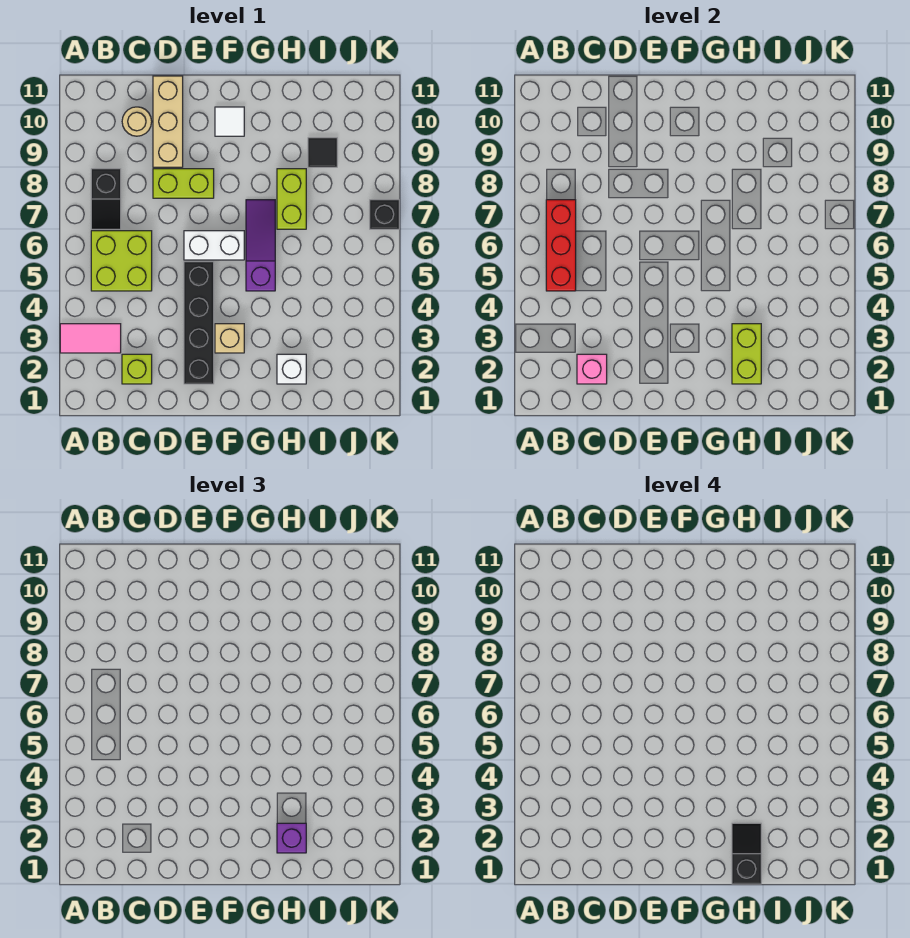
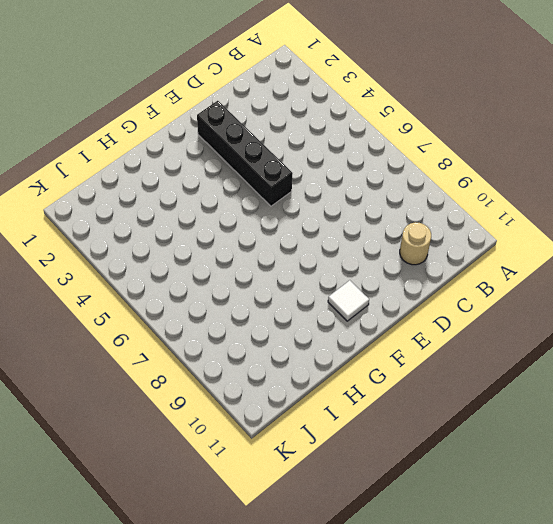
none -> pink 1x2 tile [60,324,121,353]
none -> lime 2x2 brick [91,231,152,291]
none -> black 1x2 slope [91,169,121,229]

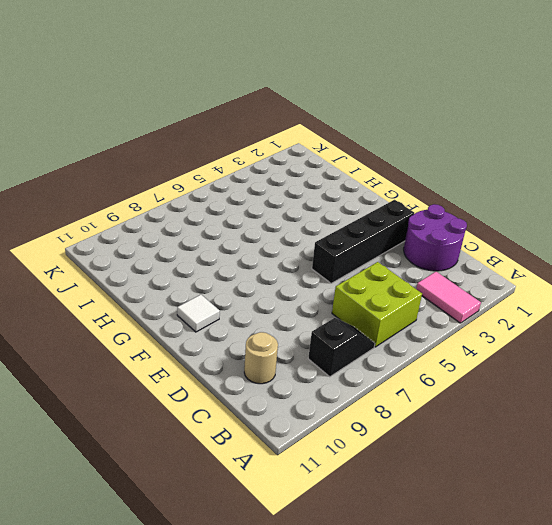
purple 2x2 round brick [404,204,467,271] -> lime 1x1 brick [122,354,152,384]
none -> lime 1x2 brick [153,169,214,198]
none -> tan 1x3 brick [153,76,183,167]
none -> white 1x2 brick [184,231,244,260]

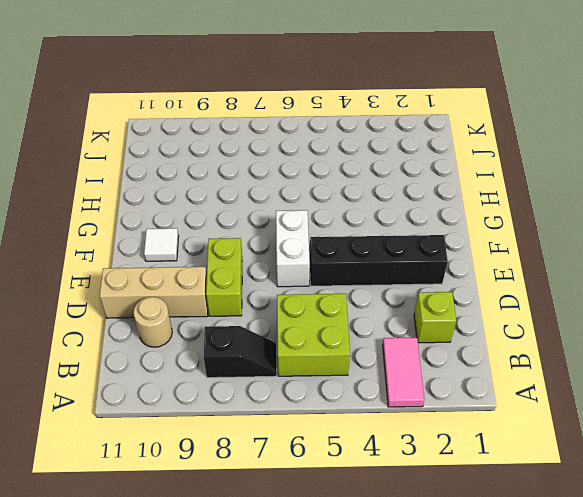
none -> tan 1x1 brick [215,324,244,353]
none -> purple 1x3 slope [246,200,275,291]
none -> white 1x1 brick [277,354,306,384]

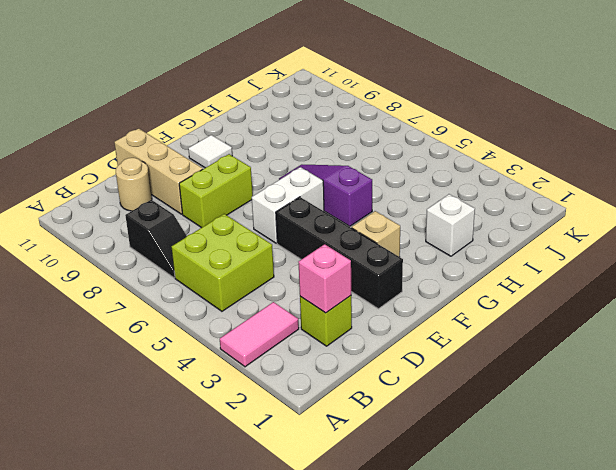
none -> lime 1x2 brick [277,169,306,229]
none -> black 1x1 tile [308,138,337,167]
none -> black 1x1 brick [370,200,399,229]

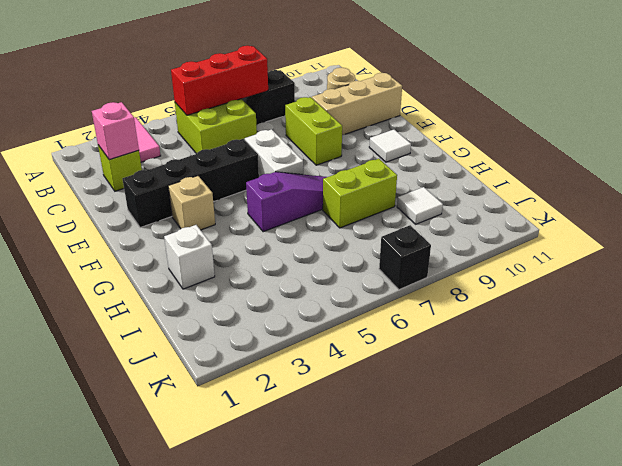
white 1x1 tile [397,187,443,224] -> black 1x1 tile [308,138,337,167]
none -> lime 1x2 brick [732,324,761,384]
none -> purple 1x1 brick [277,823,306,853]
none -> black 1x2 slope [732,823,761,884]

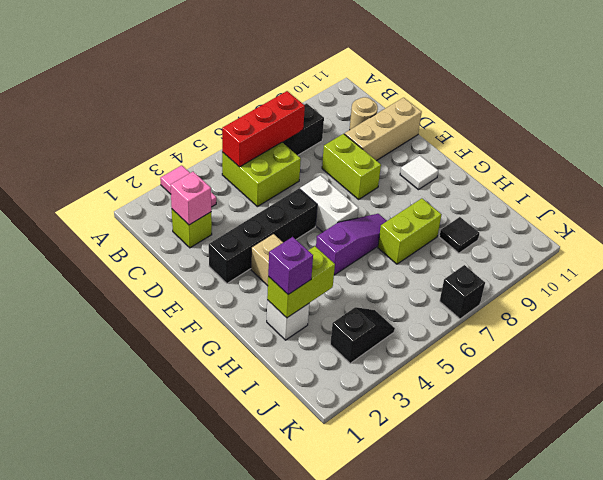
black 1x2 slope [330,307,395,363] -> black 1x2 slope moved to [732,823,761,884]

